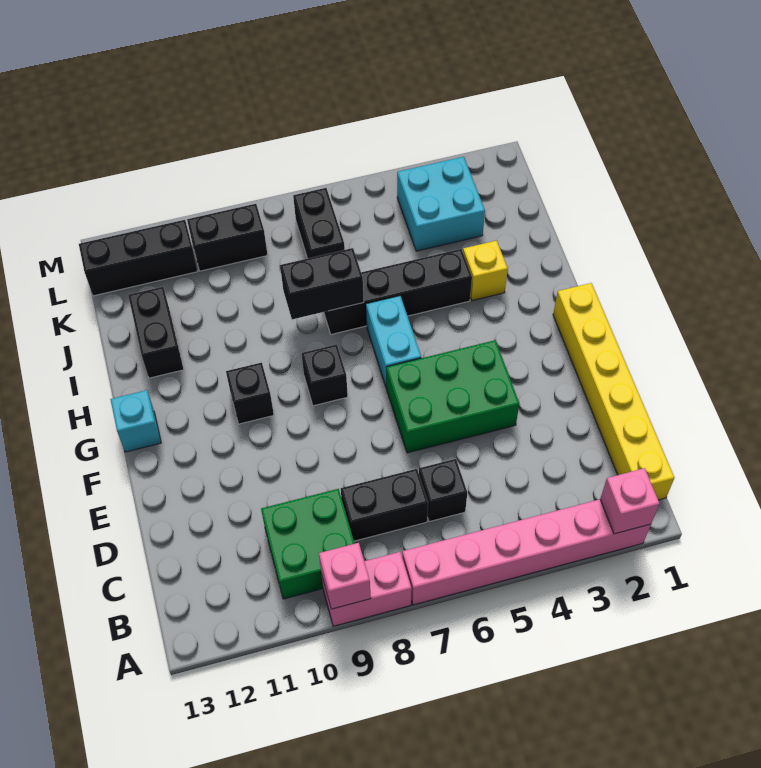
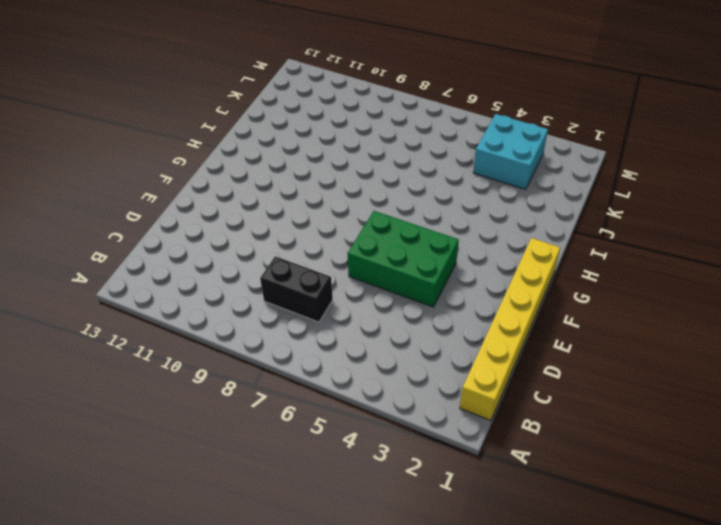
none -> pink 1x6 brick [402,499,651,605]
none -> pink 1x2 brick [321,552,412,626]
none -> green 2x2 brick [261,489,355,599]

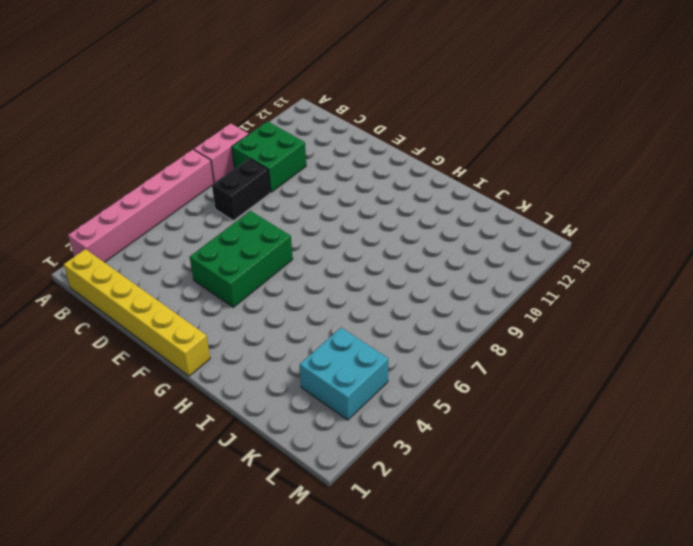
none -> black 1x1 brick [419,459,467,522]
none -> cyan 1x2 brick [366,296,421,386]
none -> black 1x1 brick [301,344,348,406]

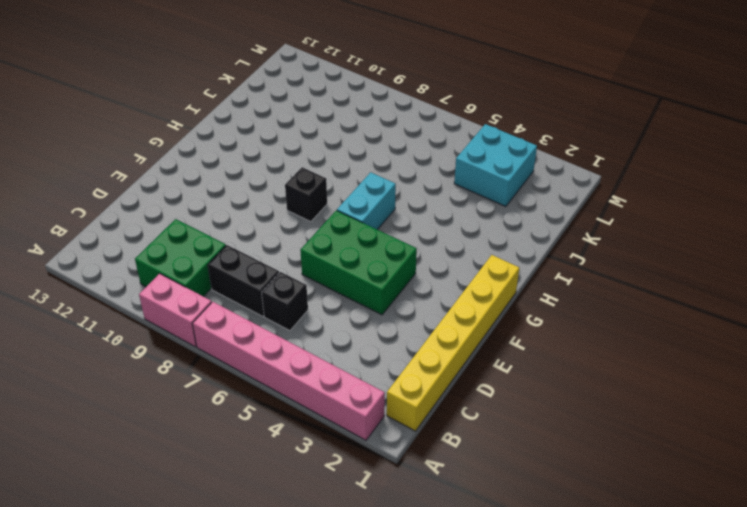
none -> black 1x1 brick [226,363,274,424]
none -> cyan 1x1 brick [110,390,161,452]
none -> yellow 1x1 brick [463,241,508,301]

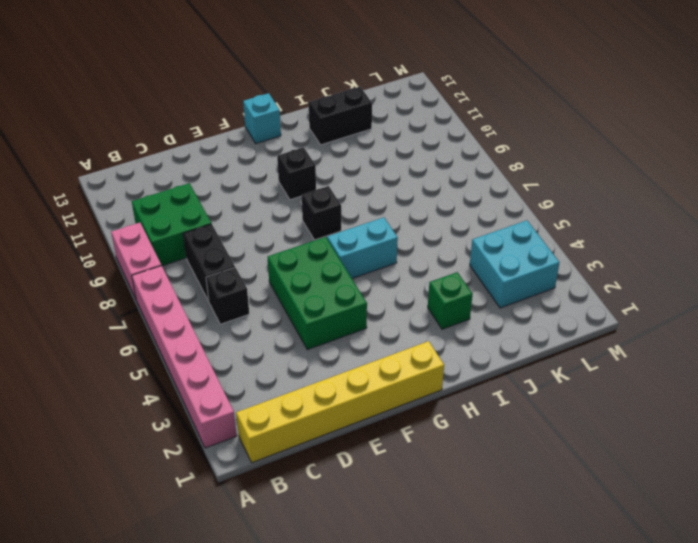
green 1x1 brick [428,272,473,329] -> yellow 1x1 brick [463,241,508,301]
none -> black 1x4 brick [324,249,472,334]
none -> black 1x2 brick [293,188,345,259]
none -> black 1x2 brick [187,204,267,271]

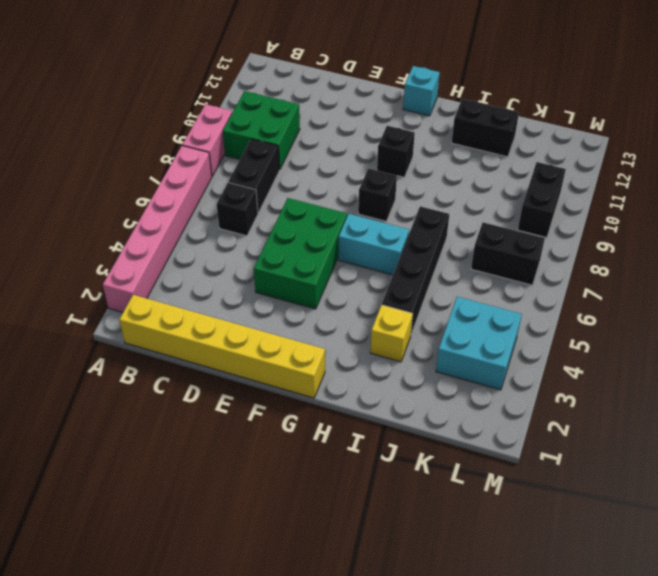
none -> black 1x3 brick [79,220,198,296]
none -> pink 1x1 brick [600,468,659,534]
none -> pink 1x1 brick [319,543,371,609]

